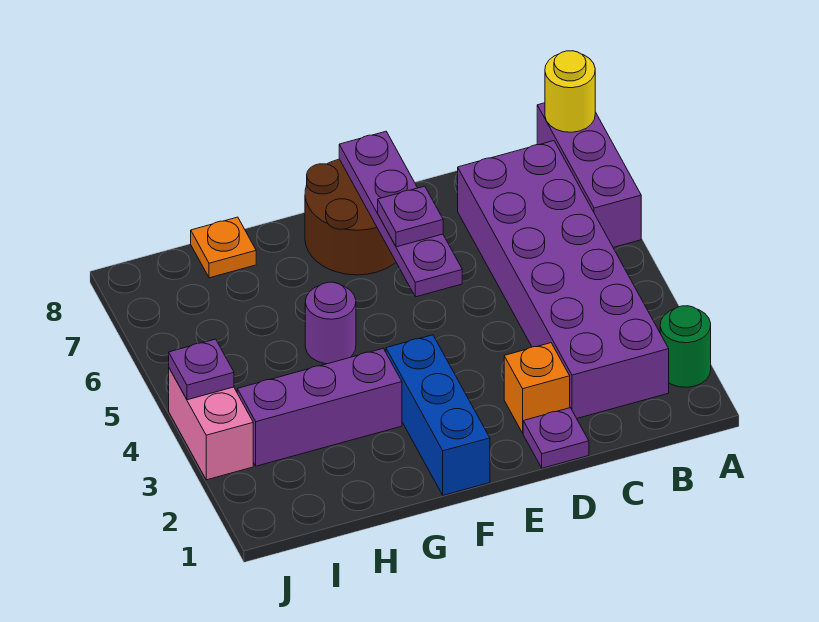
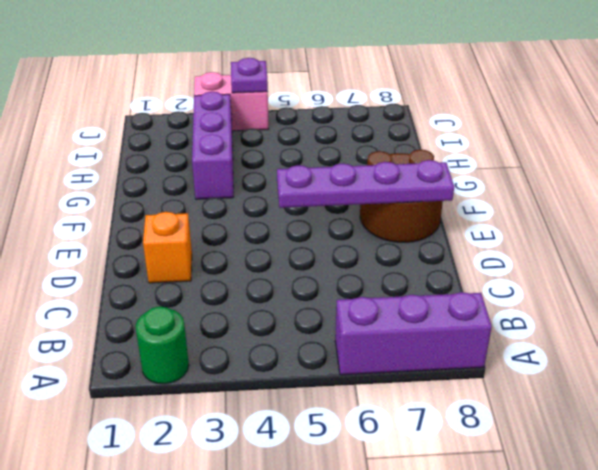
none -> purple 2x6 brick [458,141,669,418]
none -> purple 1x1 plate [523,408,589,468]
none -> blue 1x3 brick [386,335,490,495]

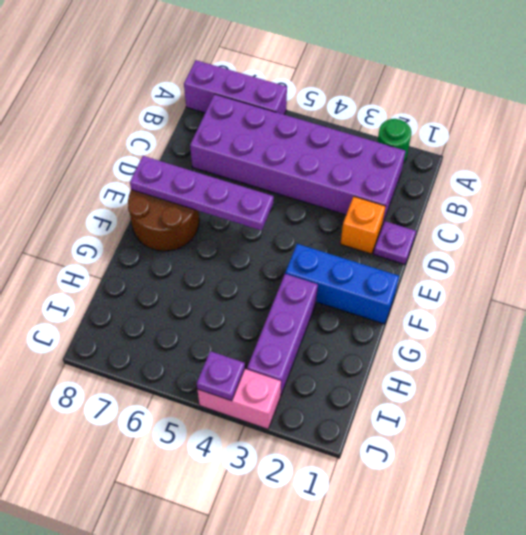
none -> purple 1x1 round brick [305,282,356,364]
none -> orange 1x1 plate [191,217,256,278]
none -> yellow 1x1 round brick [545,51,595,132]

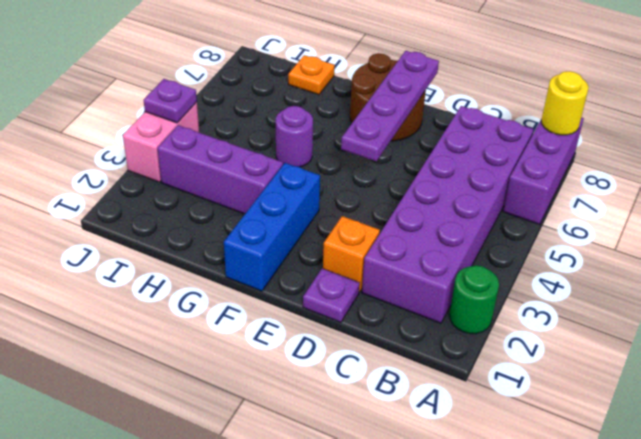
none -> purple 1x1 plate [378,186,443,247]

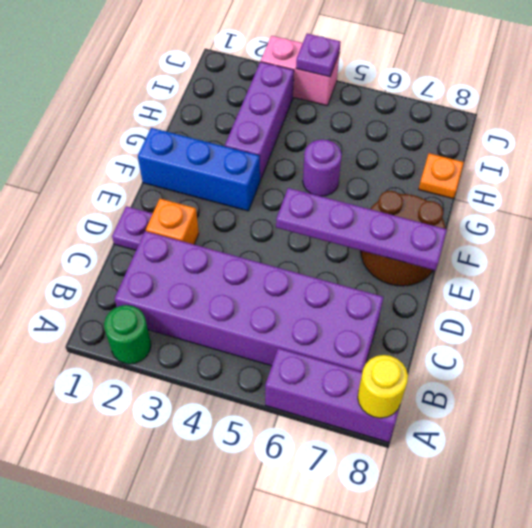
none -> purple 1x1 plate [378,186,443,247]

